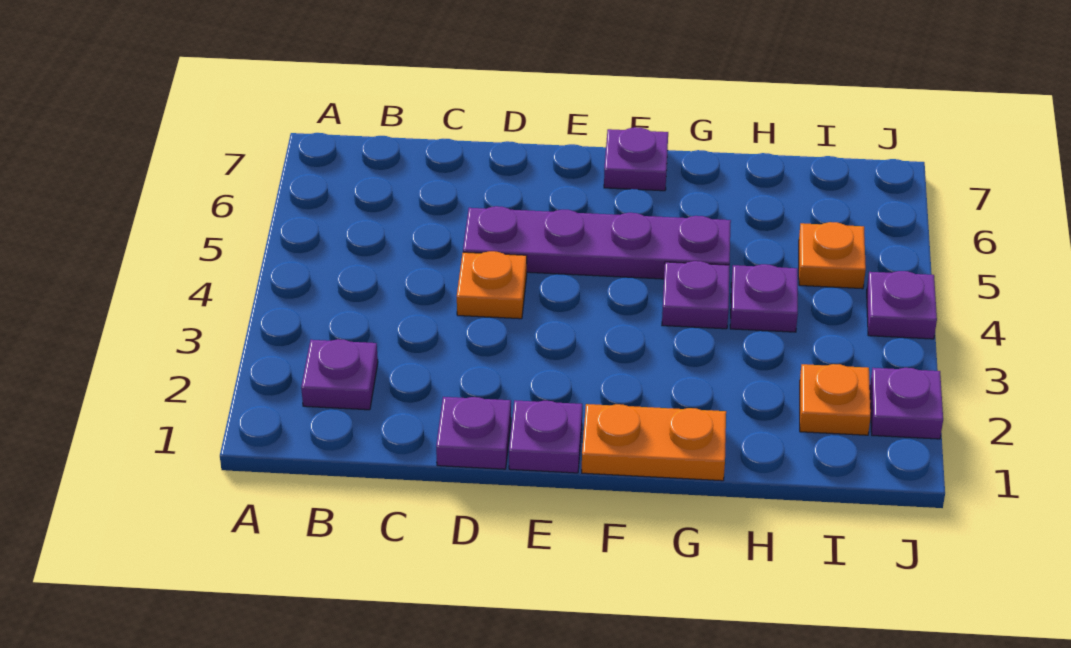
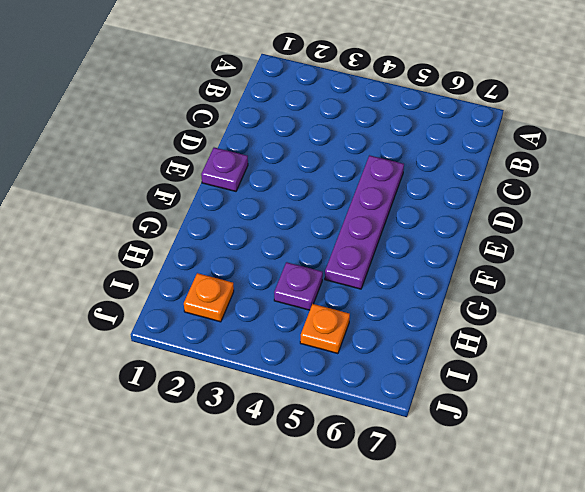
none -> purple 1x1 plate [301,339,378,410]
none -> purple 1x1 plate [436,397,511,469]
none -> orange 1x1 plate [457,251,527,319]

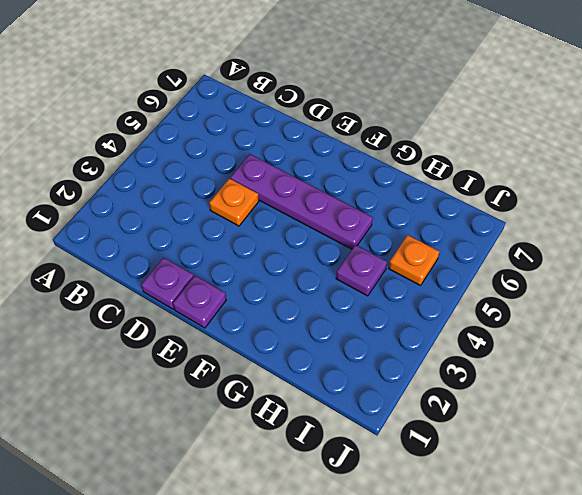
none -> purple 1x1 plate [301,339,378,410]
none -> orange 1x2 plate [582,404,726,481]
none -> purple 1x1 plate [604,127,668,191]

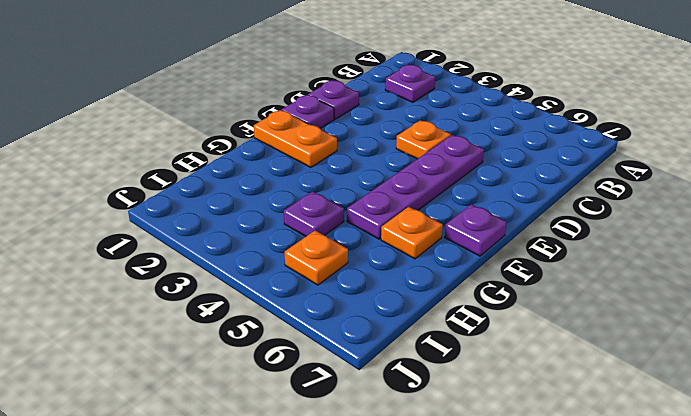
orange 1x2 plate [254,110,337,167] -> orange 1x2 plate turned to [582,404,726,481]
orange 1x1 plate [381,207,443,259] -> orange 1x1 plate moved to [800,364,871,435]
none -> purple 1x1 plate [662,261,730,329]
none -> purple 1x1 plate [870,368,943,439]
none -> purple 1x1 plate [867,271,937,339]

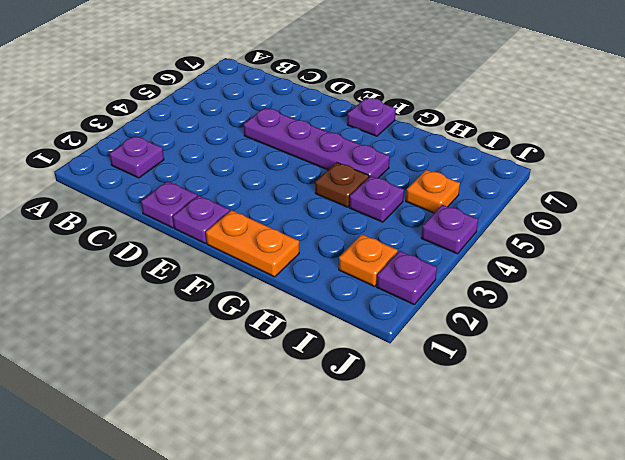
brown 1x1 plate [315,163,369,207] -> purple 1x1 plate [662,261,730,329]
none -> orange 1x1 plate [457,251,527,319]

